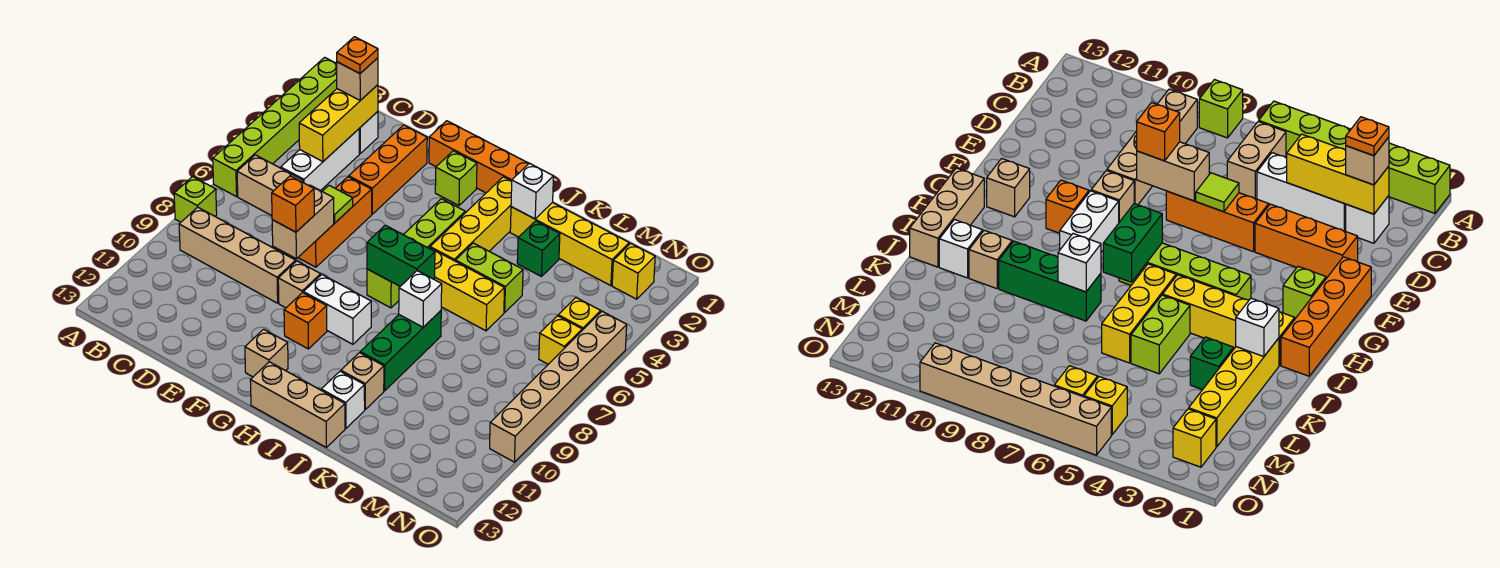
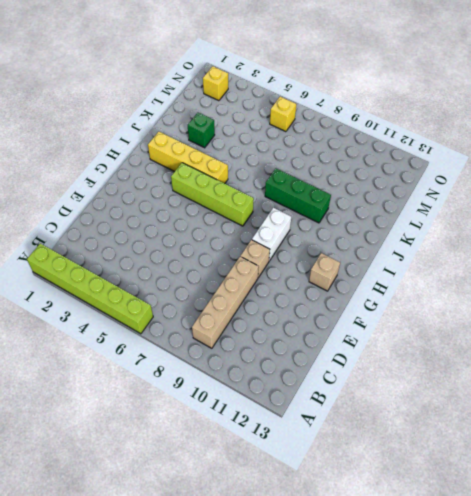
none -> lime 1x1 brick [174,177,217,222]
none -> tan 1x2 brick [237,155,303,216]
none -> white 1x1 brick [359,112,378,153]
none -> white 1x3 brick [281,129,359,191]

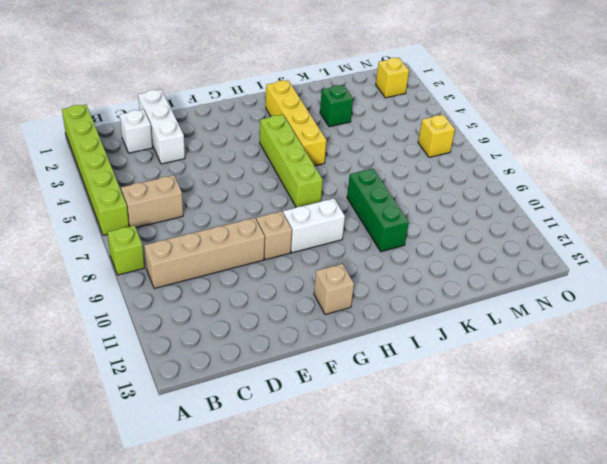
white 1x3 brick [138,90,185,164] -> white 1x3 brick moved to [281,129,359,191]
none -> orange 1x3 brick [349,125,427,214]
none -> orange 1x3 brick [298,177,372,267]
none -> orange 1x4 brick [429,121,529,193]
none -> lime 1x1 brick [435,151,477,206]

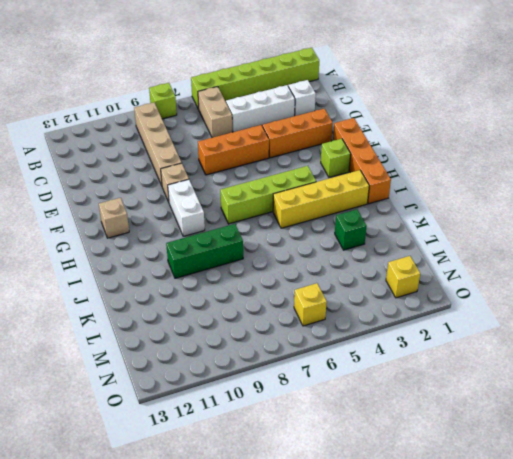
none -> orange 1x1 brick [284,293,327,349]
none -> tan 1x3 brick [250,362,345,447]
none -> yellow 1x3 brick [429,248,504,331]
none -> yellow 1x4 brick [510,202,629,286]

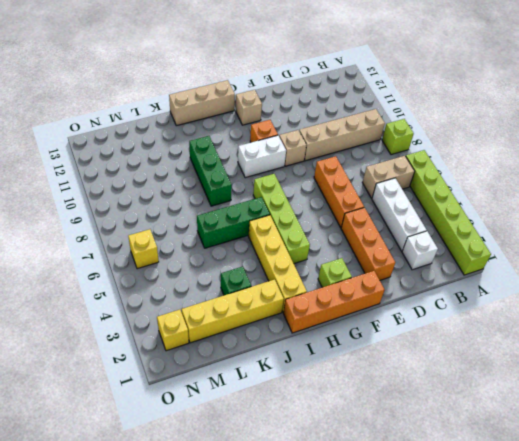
green 1x3 brick [197,197,270,248] -> yellow 1x3 brick [429,248,504,331]
none -> lime 1x2 brick [456,243,523,312]
none -> tan 1x1 brick [341,353,384,409]
none -> white 1x1 brick [321,371,365,428]
none -> yellow 1x1 brick [558,298,601,330]

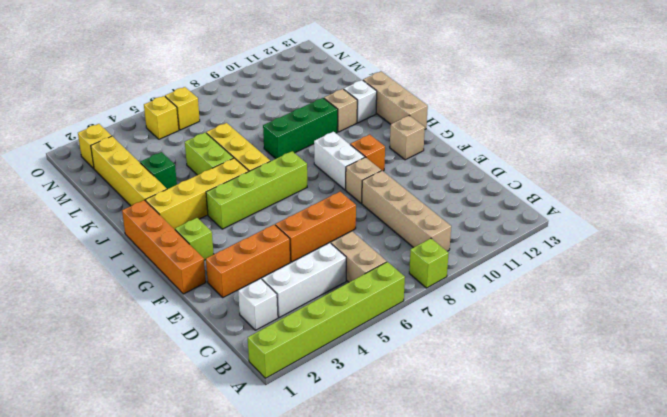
none -> tan 1x6 brick [490,311,627,462]
none -> yellow 1x3 brick [299,85,378,162]
none -> lime 1x1 tile [322,185,353,223]
none -> tan 1x2 brick [272,185,334,259]

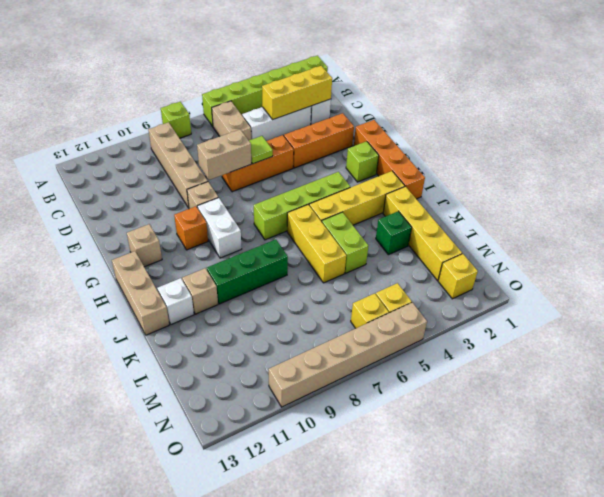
none -> green 1x2 brick [367,225,435,286]
none -> white 1x1 brick [511,163,554,219]
none -> white 1x1 brick [399,271,442,327]
none -> tan 1x1 brick [337,58,378,100]

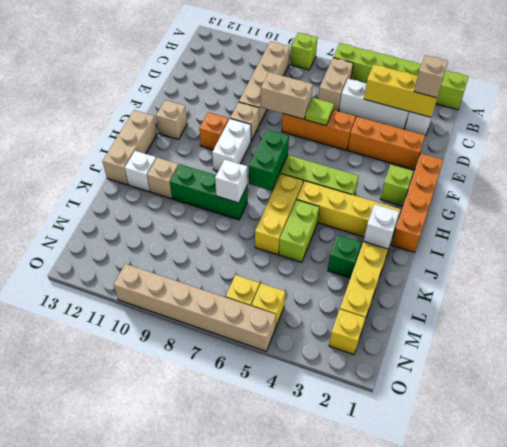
none -> orange 1x1 brick [272,176,314,232]
none -> orange 1x1 plate [337,37,378,74]

